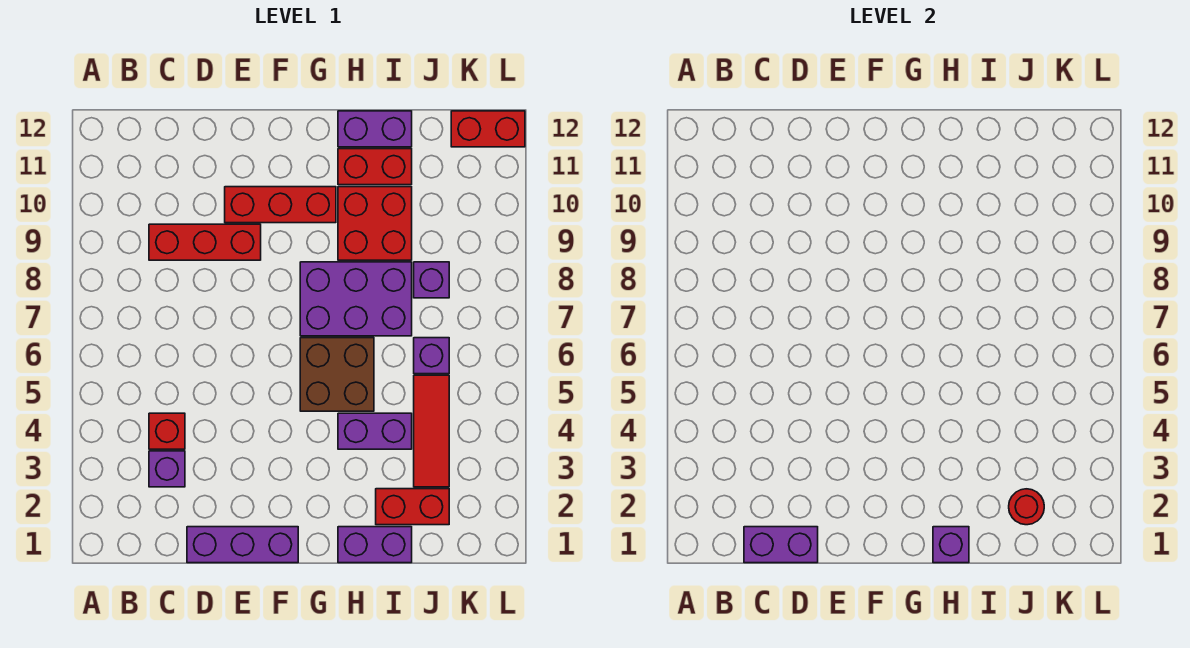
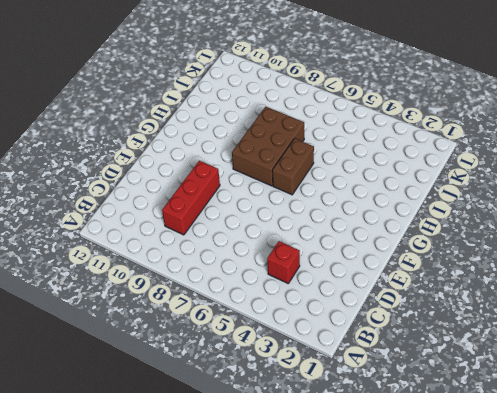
brown 1x2 brick [272,138,314,195] -> brown 2x2 brick [300,338,374,411]
brown 2x3 brick [232,107,304,186] -> purple 2x3 brick [300,262,412,336]
none -> purple 1x1 brick [149,451,185,487]
none -> purple 1x3 brick [187,527,298,563]
none -> red 1x3 brick [225,187,336,223]

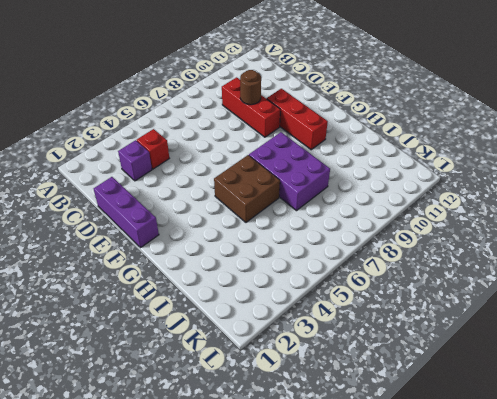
brown 1x1 round brick [240,70,261,105] -> none
none -> purple 1x2 brick [338,527,412,563]
none -> purple 1x2 brick [338,413,412,449]
none -> red 2x2 brick [338,187,412,260]

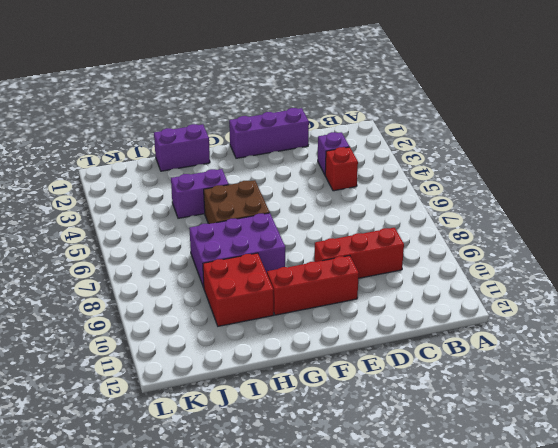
none -> red 1x2 brick [338,149,412,185]
none -> purple 1x2 brick [338,111,412,147]
none -> red 1x2 brick [376,489,449,525]

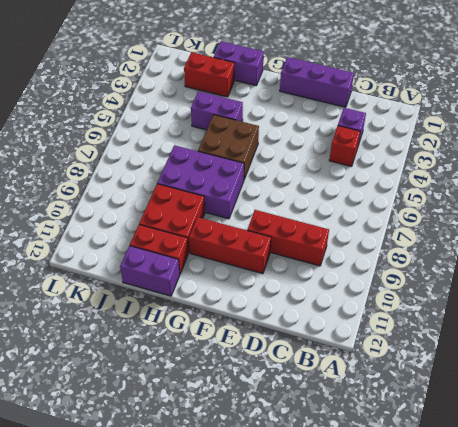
none -> red 1x3 tile [414,375,449,487]
none -> purple 1x1 brick [414,338,449,374]
none -> purple 1x1 brick [414,262,449,298]

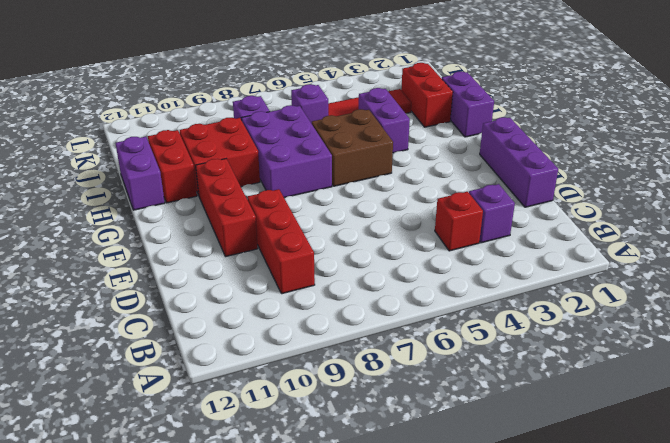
none -> red 1x2 brick [451,111,525,147]
none -> purple 1x2 brick [744,527,818,563]
none -> purple 1x1 brick [933,527,969,563]

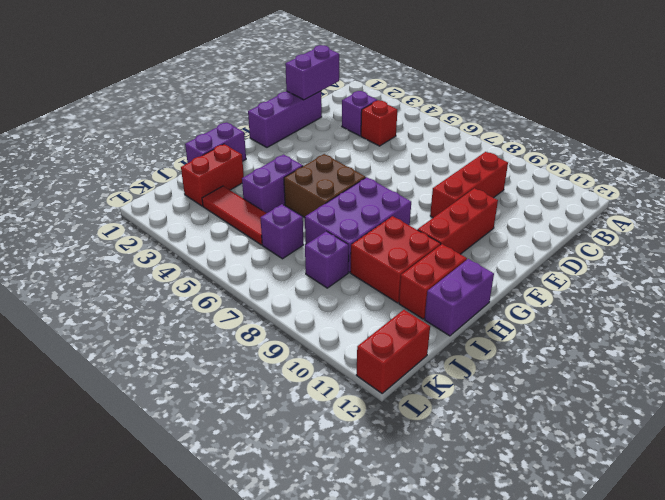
none -> purple 1x1 brick [933,527,969,563]
none -> red 1x1 round brick [1009,489,1044,525]

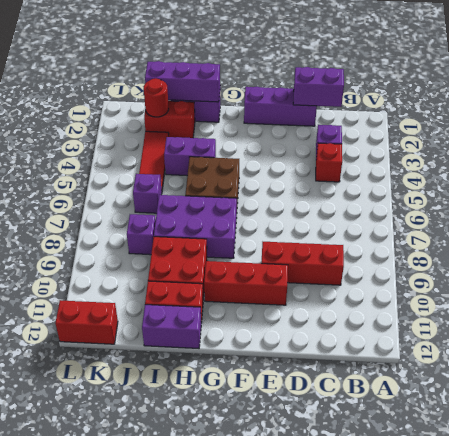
purple 1x3 brick [145,61,220,102] -> purple 1x1 brick [933,527,969,563]

